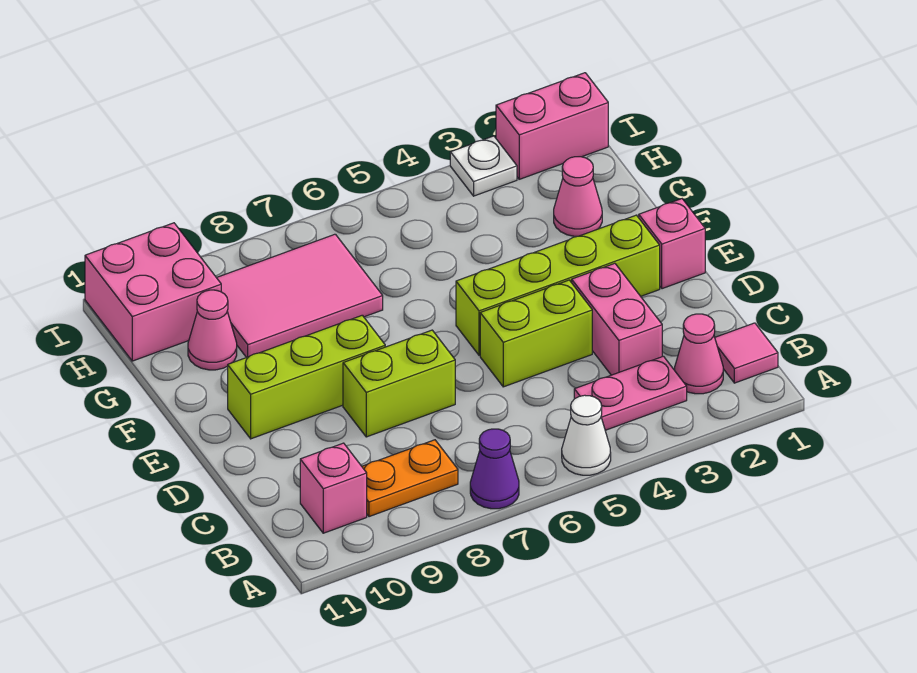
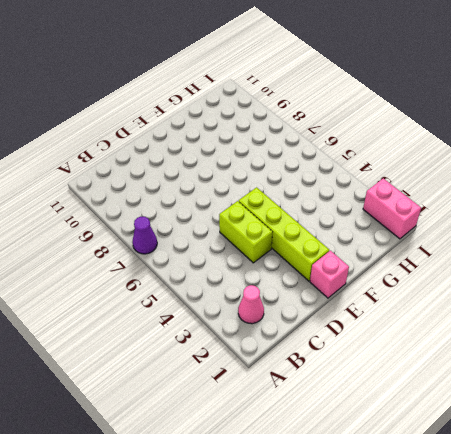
none -> white 1x1 cone [562,395,611,475]
none -> pink 1x1 tile [715,323,778,383]
none -> pink 1x2 plate [574,356,687,430]

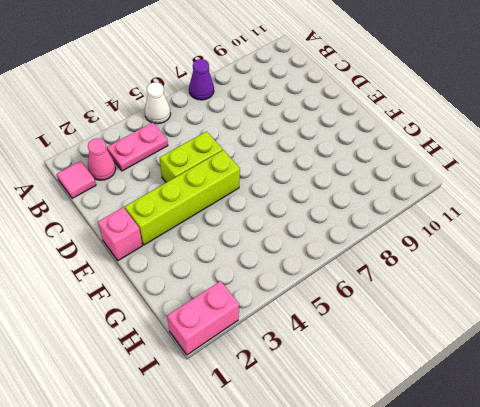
none -> orange 1x2 plate [362,440,458,517]
none -> pink 1x1 brick [300,443,367,533]
none -> pink 1x2 brick [572,263,662,375]

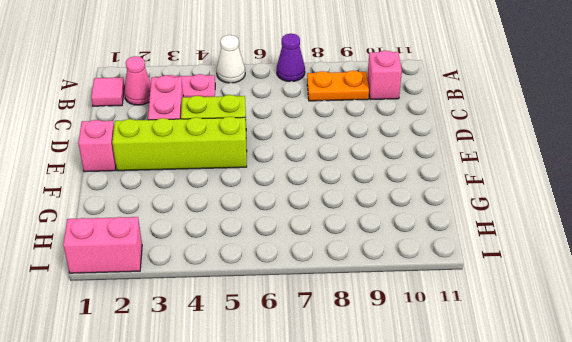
none -> lime 1x2 brick [343,330,455,437]
none -> lime 1x3 brick [228,315,385,439]
none -> pink 1x1 cone [554,157,602,236]

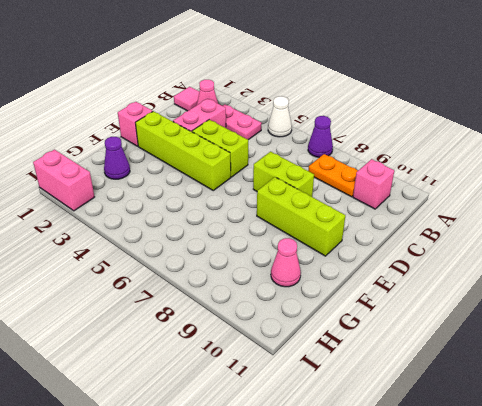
purple 1x1 cone [104,137,130,179] -> pink 1x1 cone [554,157,602,236]
none -> pink 2x3 tile [217,234,383,358]
none -> pink 2x2 brick [85,223,221,361]
none -> white 1x1 plate [450,136,517,196]

